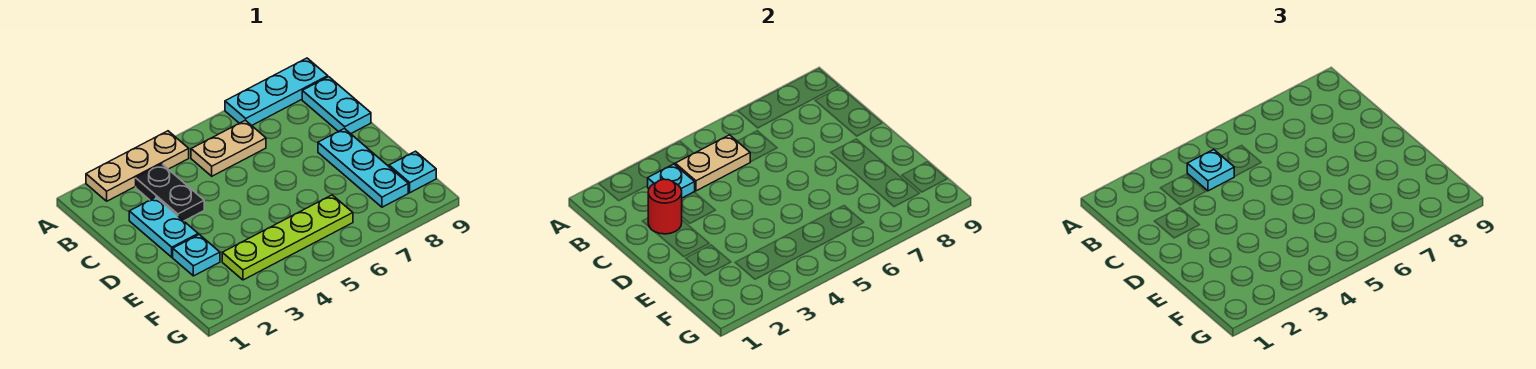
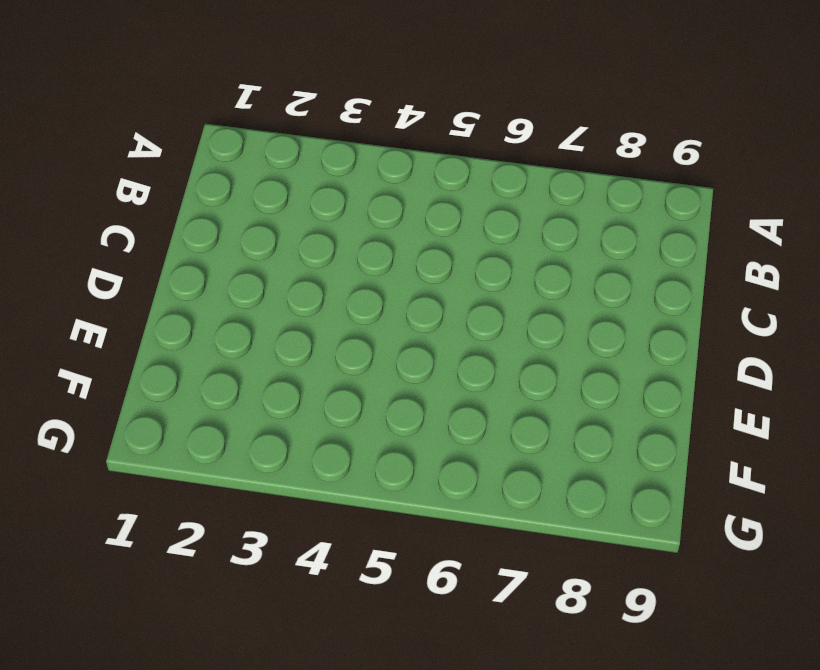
none -> tan 1x3 plate [86,131,189,201]
none -> cyan 1x3 plate [225,58,328,125]
none -> black 1x2 plate [136,164,204,221]

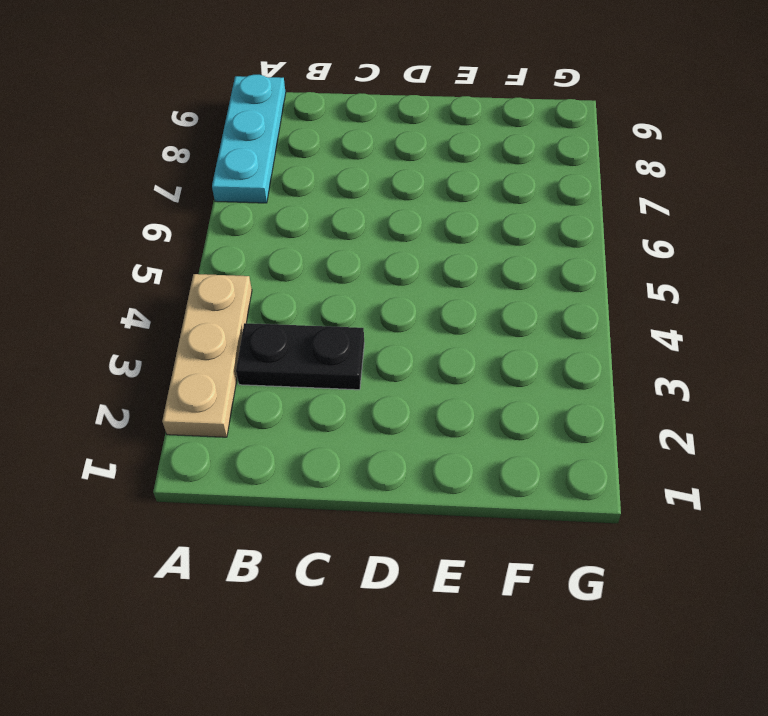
none -> tan 1x2 plate [191,120,266,176]
none -> cyan 1x2 plate [302,77,371,134]
none -> cyan 1x2 plate [129,197,198,257]

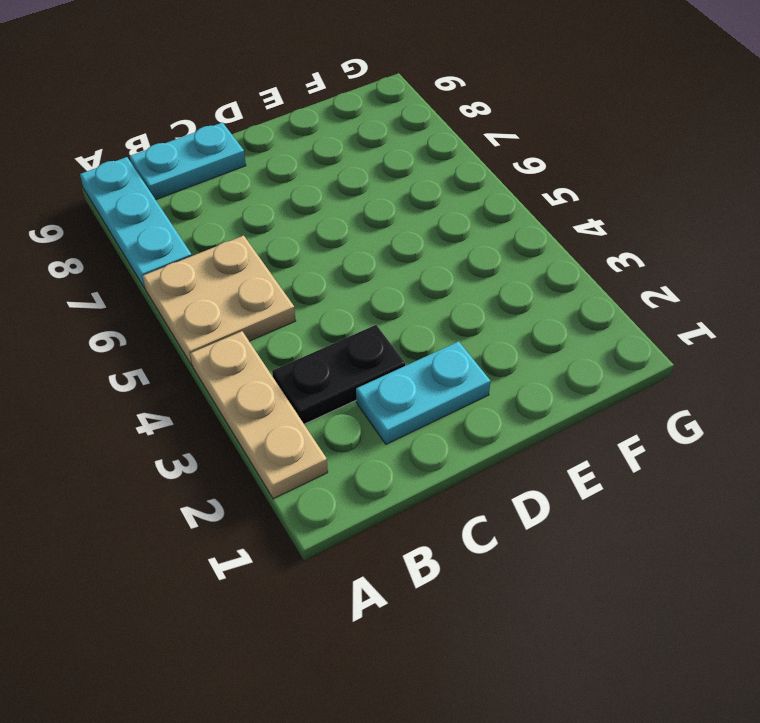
tan 2x2 plate [143,236,296,365] -> tan 1x2 plate [191,120,266,176]
none -> cyan 1x3 plate [318,128,408,207]
none -> cyan 1x1 plate [173,235,220,276]
none -> lime 1x4 plate [222,195,353,280]

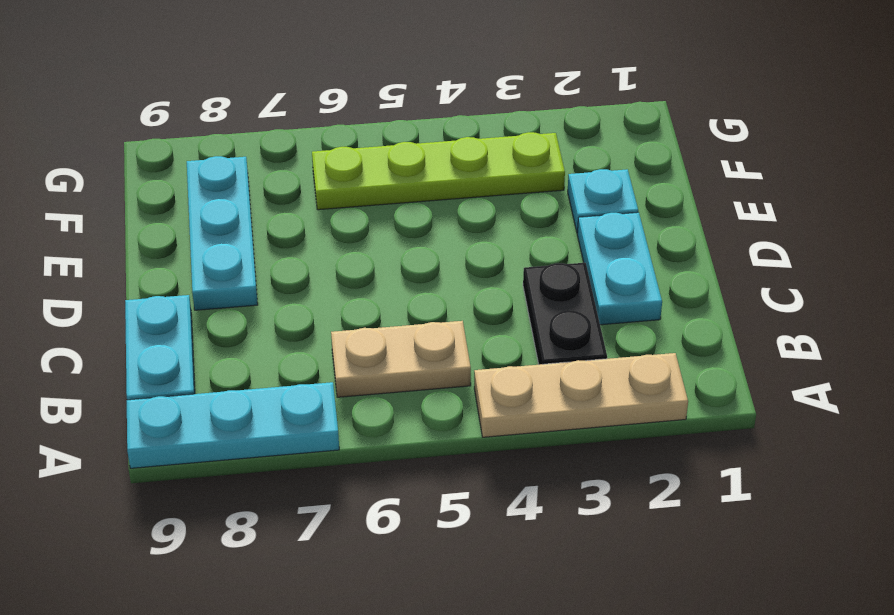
none -> cyan 1x1 plate [389,151,436,193]
none -> cyan 1x1 plate [648,164,695,198]
none -> tan 1x2 plate [675,135,750,191]

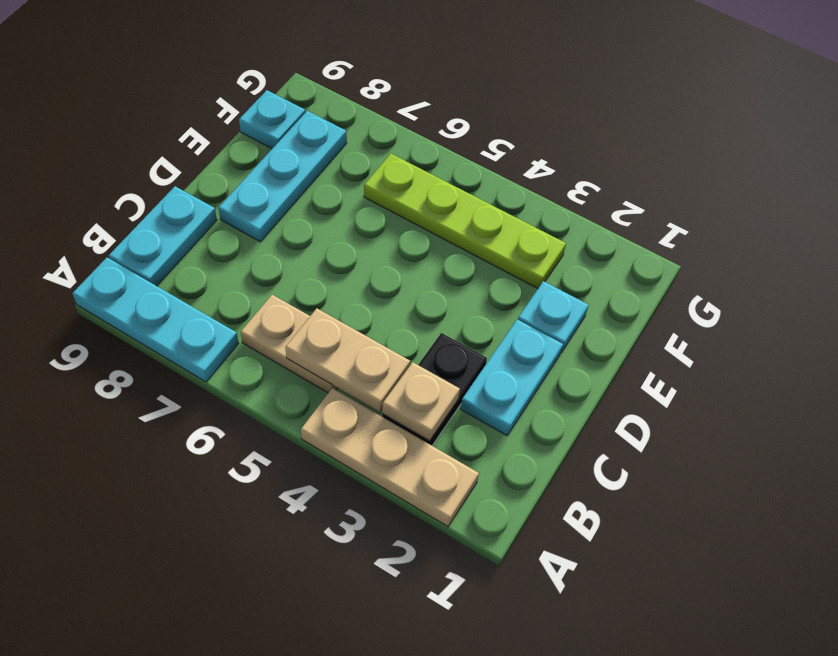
tan 1x1 plate [382,362,460,441] -> cyan 1x1 plate [648,164,695,198]
none -> red 1x1 round brick [648,179,682,234]
none -> cyan 1x1 plate [1187,149,1235,191]

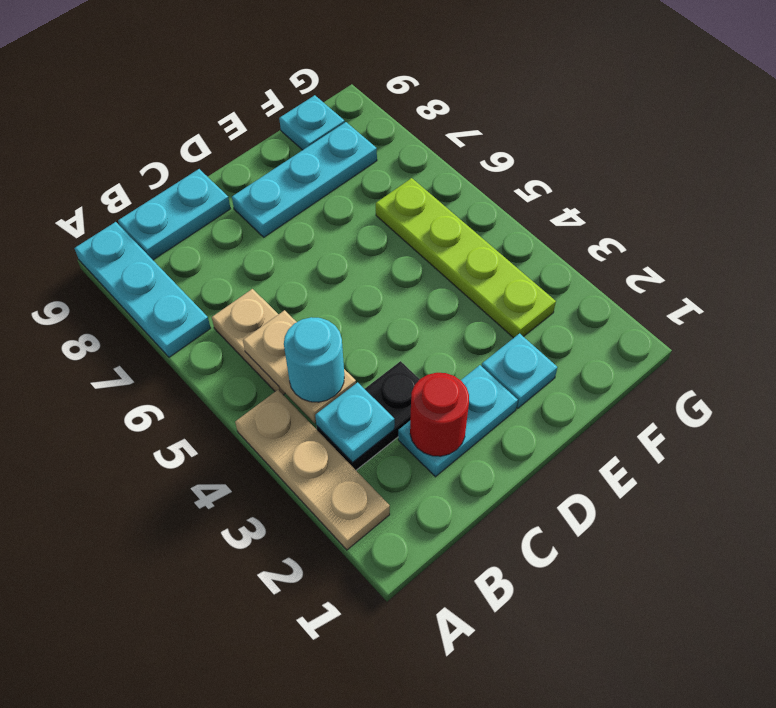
cyan 1x1 round brick [284,317,344,402] -> cyan 1x1 plate [1187,149,1235,191]

